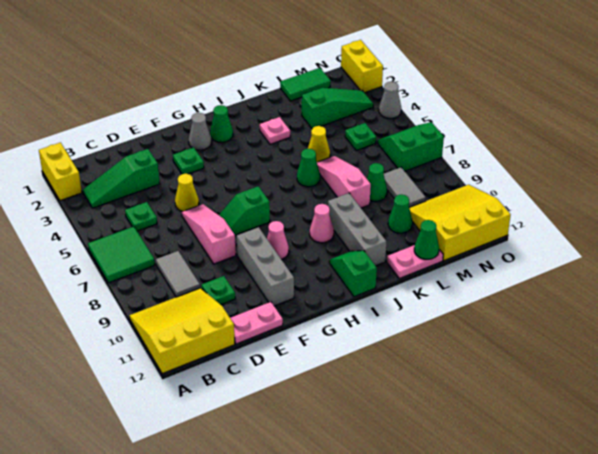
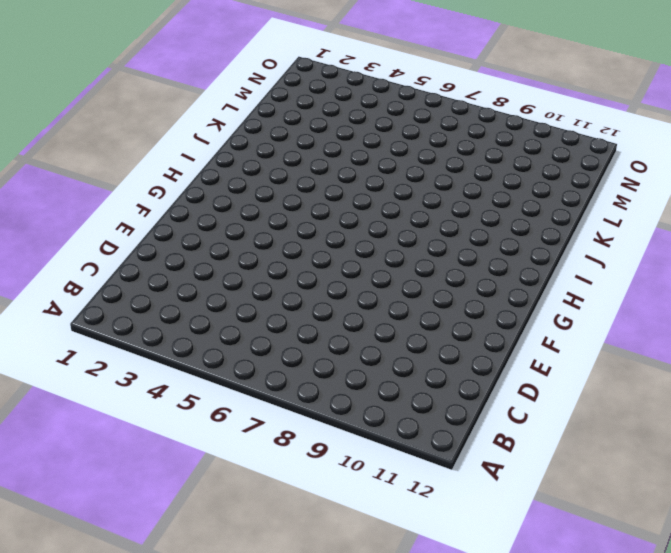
none -> yellow 1x2 brick [39,143,82,201]
none -> green 2x2 tile [88,227,155,283]
none -> yellow 3x3 slope [129,288,235,374]
none -> green 1x3 slope [83,149,160,208]

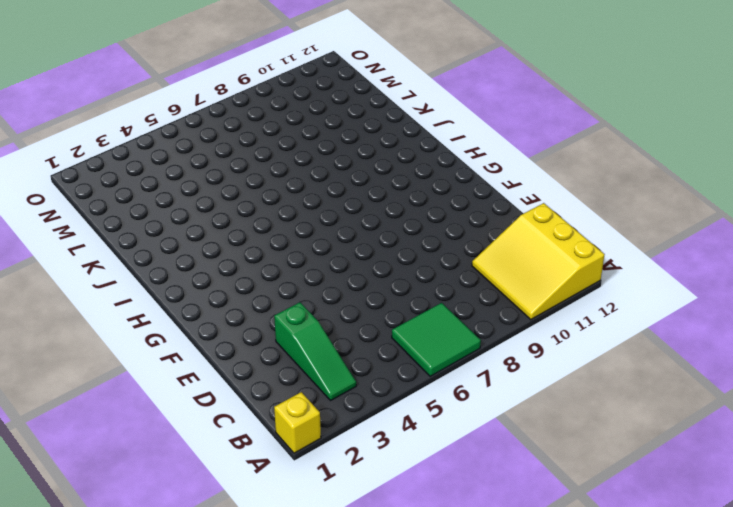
yellow 1x1 brick [274,392,321,453] -> yellow 1x2 brick [39,143,82,201]
none -> green 1x1 plate [125,202,157,231]
none -> grey 1x2 tile [156,251,200,297]
none -> green 1x1 plate [202,276,235,305]
none -> pink 1x2 plate [230,302,283,344]

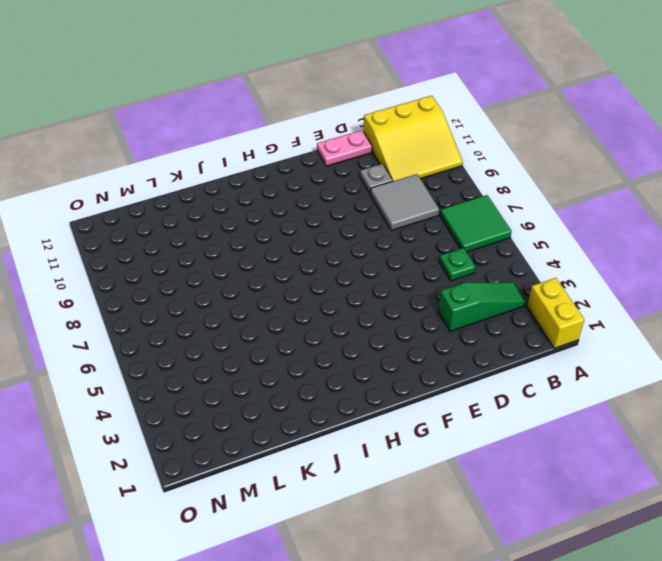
grey 2x2 tile [370,174,439,230] -> grey 1x2 tile [156,251,200,297]
grey 1x1 plate [360,164,393,194] -> green 1x1 plate [202,276,235,305]
none -> yellow 1x1 cone [175,174,199,211]
none -> pink 1x3 slope [182,204,236,264]
none -> green 1x1 plate [173,147,204,174]
none -> green 1x2 slope [219,186,270,235]

